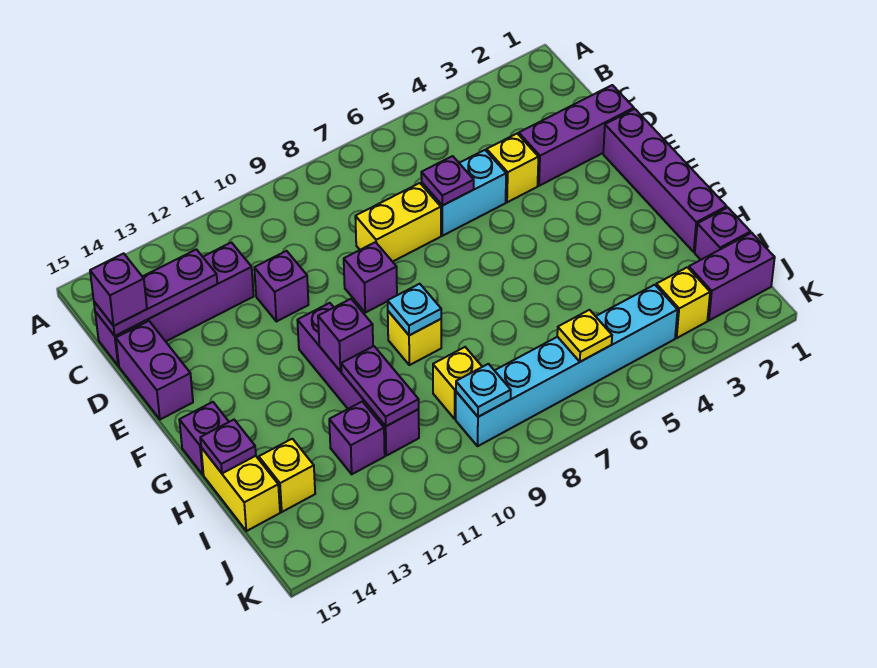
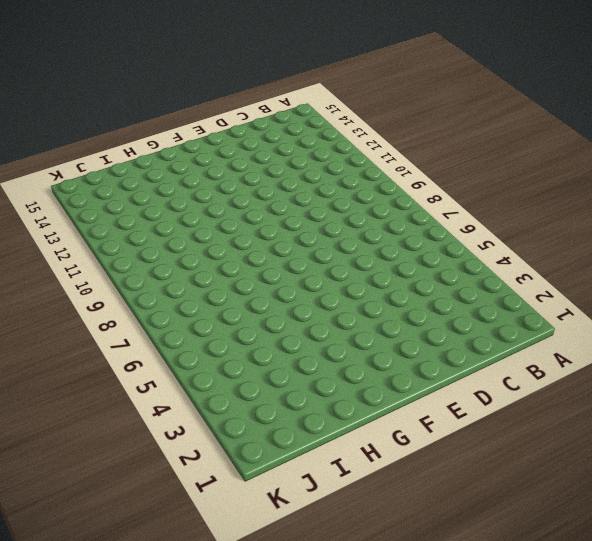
none -> purple 1x4 brick [95,242,254,366]
none -> purple 1x3 brick [519,85,634,186]
none -> yellow 1x1 brick [487,134,538,202]

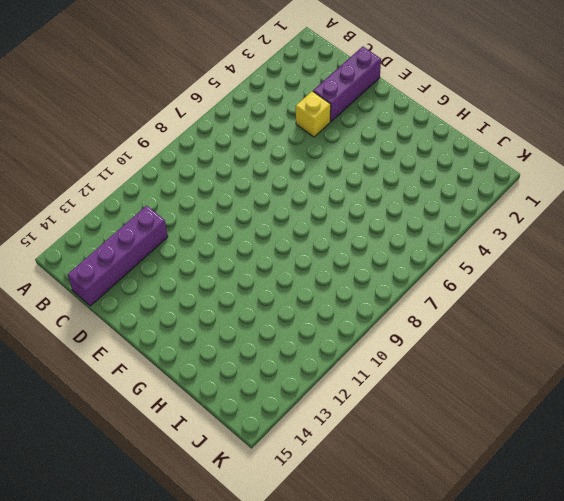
none -> cyan 1x2 brick [422,150,506,236]
none -> yellow 1x2 brick [355,183,441,262]
none -> purple 1x1 brick [254,251,308,322]

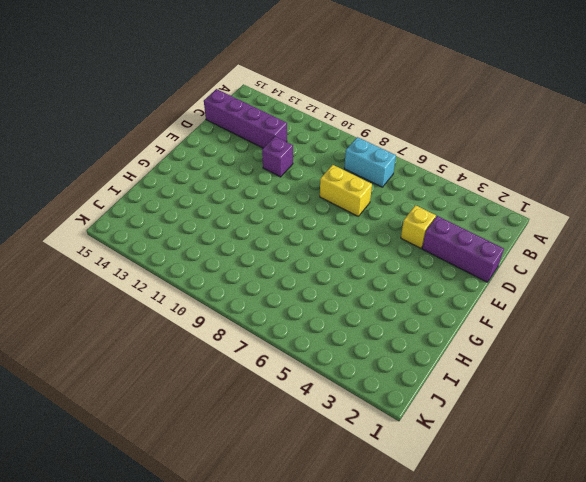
cyan 1x2 brick [344,137,396,187] -> cyan 1x2 brick moved to [422,150,506,236]
none -> purple 1x2 brick [116,321,193,420]
none -> purple 1x4 brick [603,109,727,252]
none -> purple 1x1 brick [344,242,397,313]

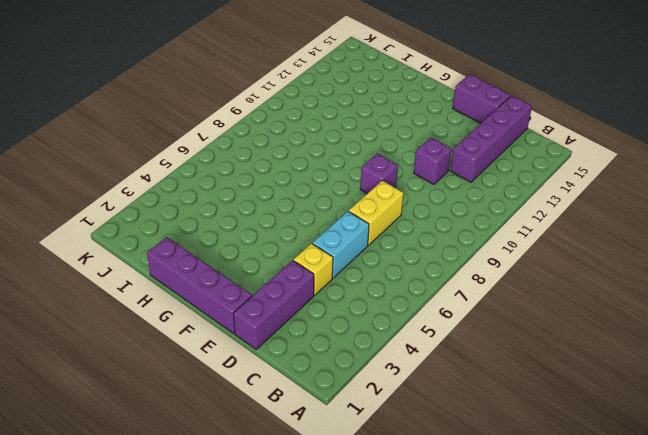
none -> purple 1x4 brick [297,303,419,456]
none -> yellow 1x1 brick [388,311,441,365]
none -> purple 1x1 brick [179,402,229,474]

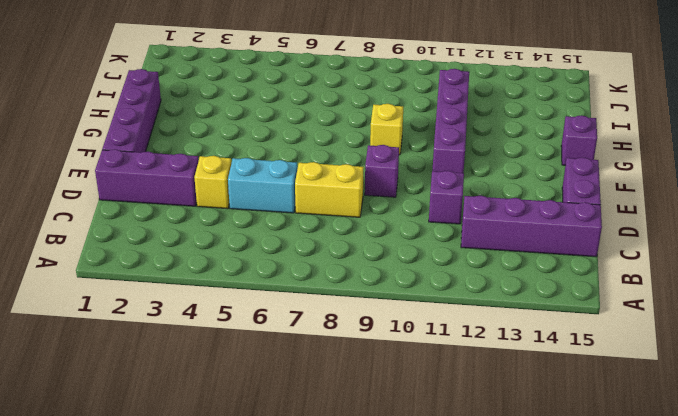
none -> yellow 1x2 brick [201,448,280,531]
none -> purple 1x1 brick [695,208,750,260]
none -> yellow 1x1 brick [433,347,482,419]

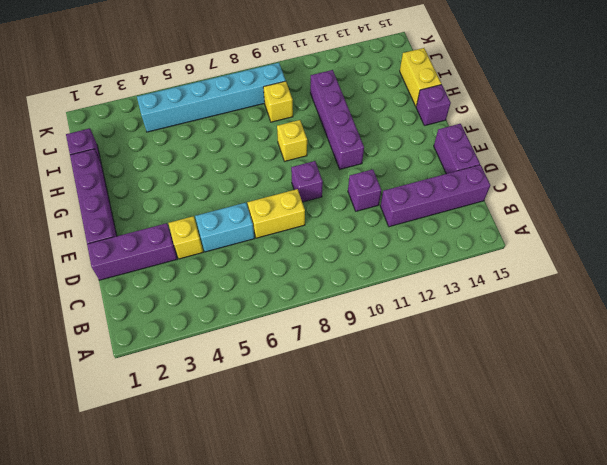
none -> purple 1x1 brick [329,402,385,474]
none -> yellow 1x1 brick [259,439,315,512]
none -> purple 1x2 brick [689,233,775,320]

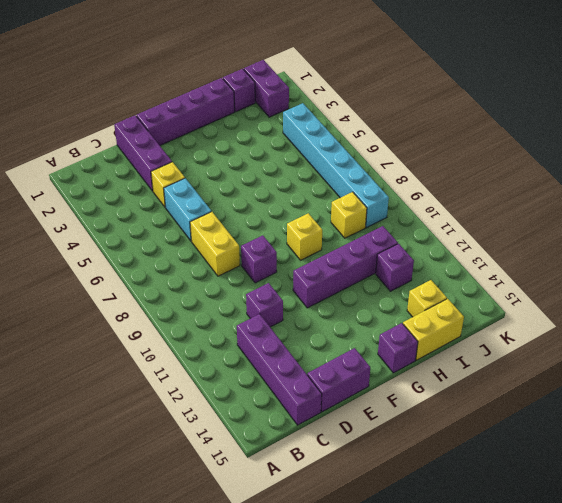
none -> yellow 1x1 brick [656,267,710,338]
none -> purple 1x3 plate [94,249,217,336]
none -> purple 1x1 plate [421,156,474,206]

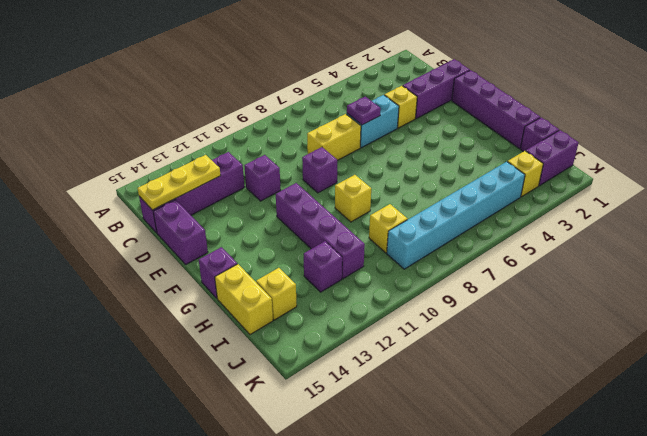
yellow 1x3 plate [137,155,221,210] -> purple 1x3 plate [94,249,217,336]
none -> cyan 1x1 plate [388,284,441,335]
none -> purple 1x1 brick [318,299,373,372]
none -> purple 1x2 plate [341,346,419,426]

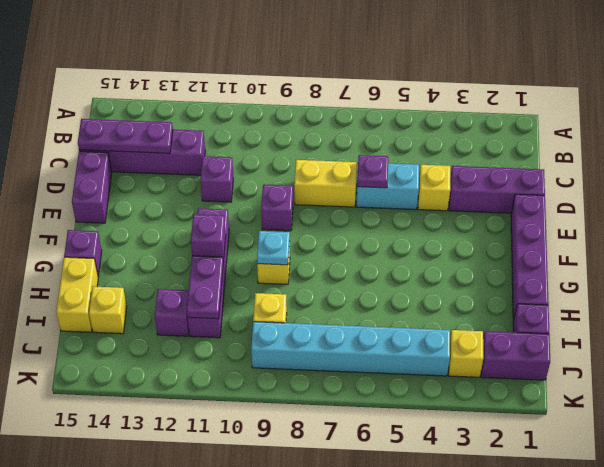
none -> purple 1x1 plate [200,420,256,473]
none -> yellow 1x1 plate [557,310,612,362]
none -> cyan 1x1 plate [456,364,511,417]

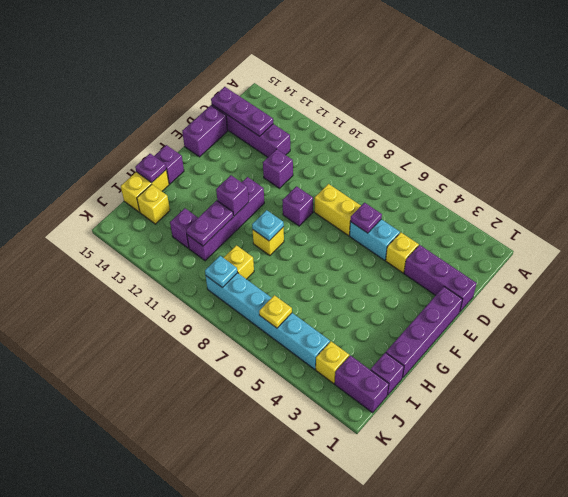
none -> purple 1x1 brick [90,253,147,326]

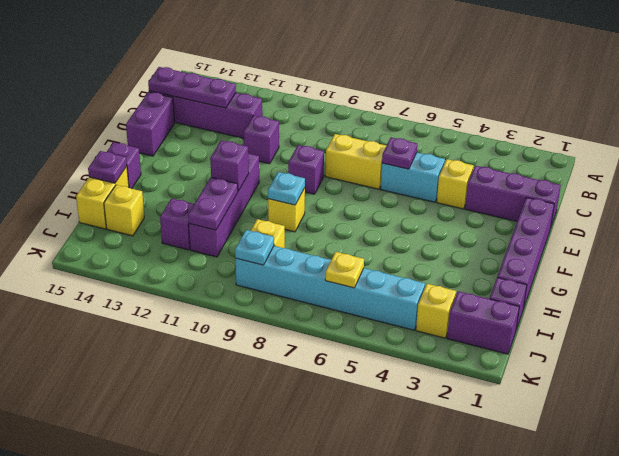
none -> purple 1x1 brick [90,253,147,326]

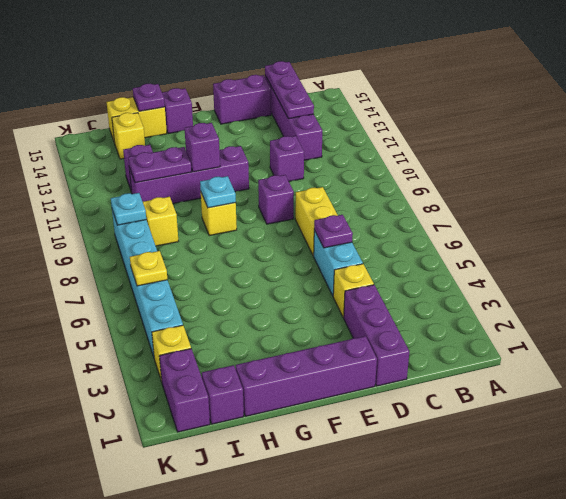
none -> purple 1x1 brick [90,253,147,326]

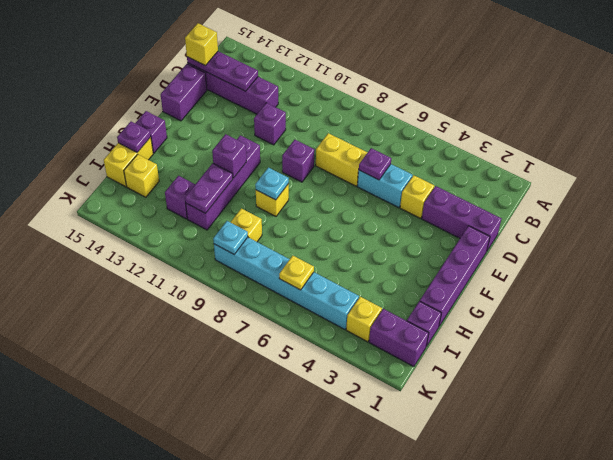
yellow 1x1 brick [185,23,218,66] -> purple 1x1 brick [90,253,147,326]

